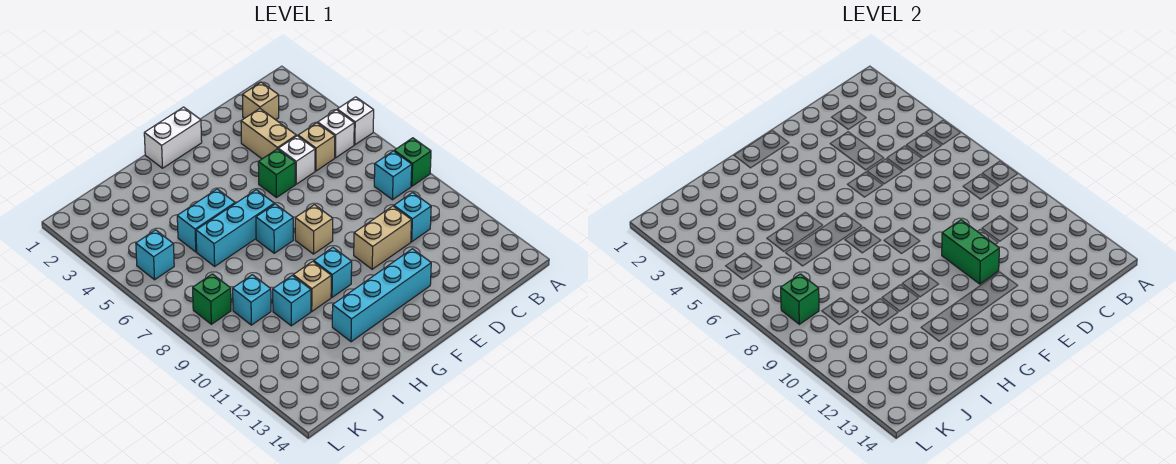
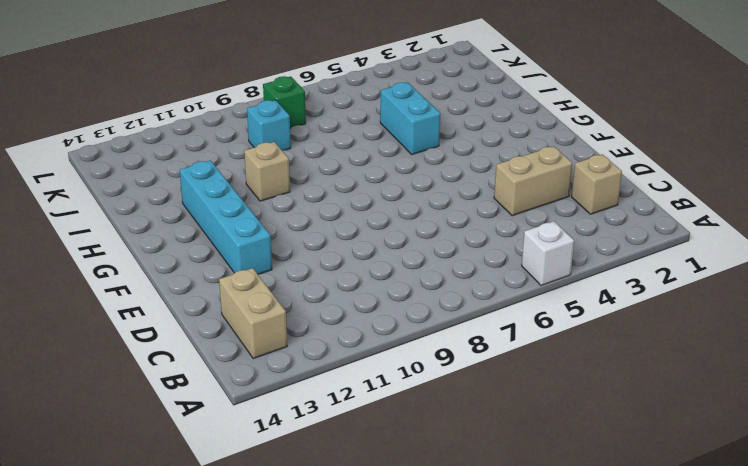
tan 1x2 brick [219,268,287,359] -> tan 1x2 brick moved to [354,206,412,269]
none -> green 1x1 brick [394,138,431,186]
none -> white 1x1 brick [318,110,354,158]
none -> cyan 1x1 brick [374,151,412,200]

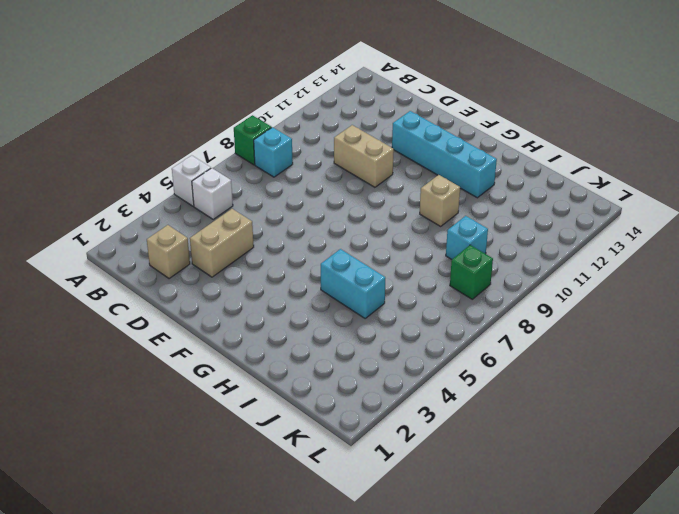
none -> tan 1x1 brick [298,123,335,171]
none -> cyan 1x1 brick [394,193,431,242]
none -> white 1x1 brick [278,136,315,184]

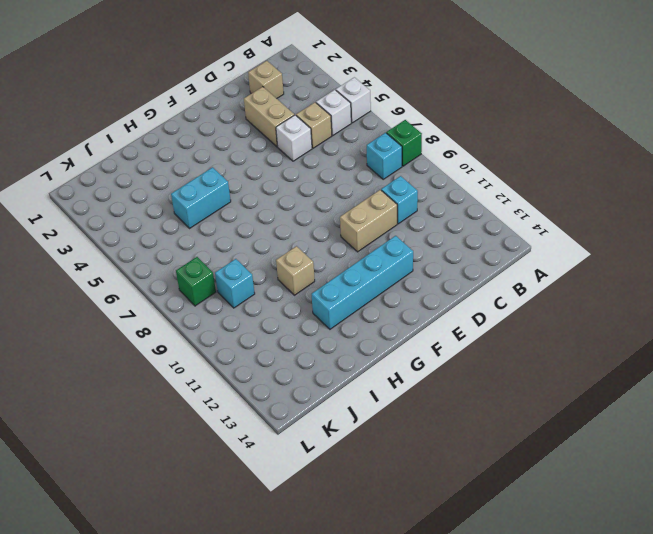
none -> green 1x1 brick [258,149,295,198]
none -> white 1x2 brick [144,107,202,168]
none -> tan 1x1 brick [295,205,333,254]

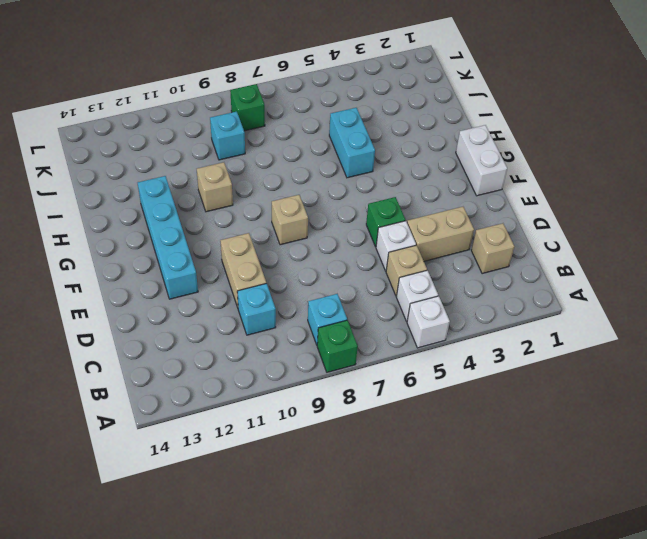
none -> cyan 1x3 brick [196,190,274,266]
none -> cyan 1x1 brick [256,204,293,253]
none -> cyan 1x1 brick [314,248,352,297]

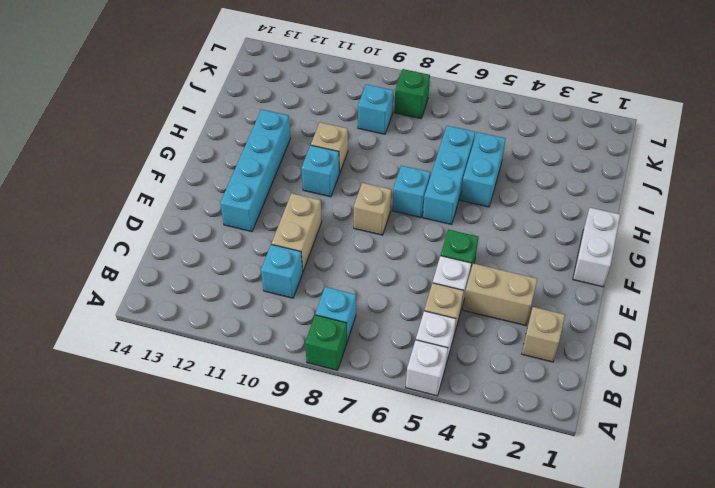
none -> cyan 1x1 brick [273,275,311,326]
none -> cyan 1x1 brick [136,230,174,280]
none -> green 1x2 brick [942,220,999,284]

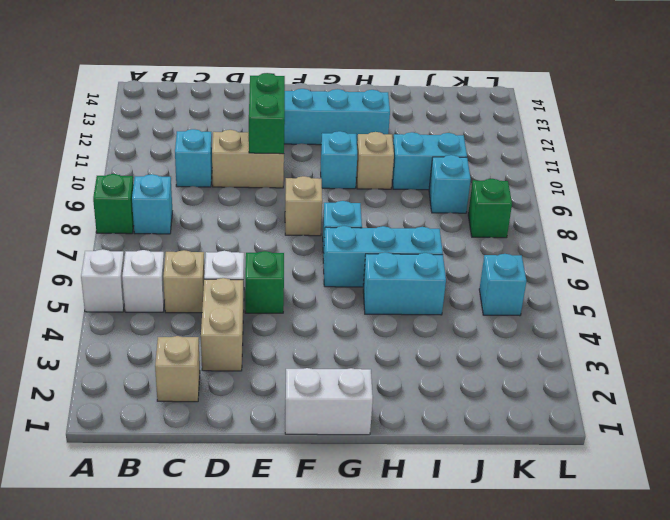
cyan 1x2 brick [392,132,467,190] -> cyan 1x1 brick [273,275,311,326]
none -> green 1x1 brick [781,274,819,324]

